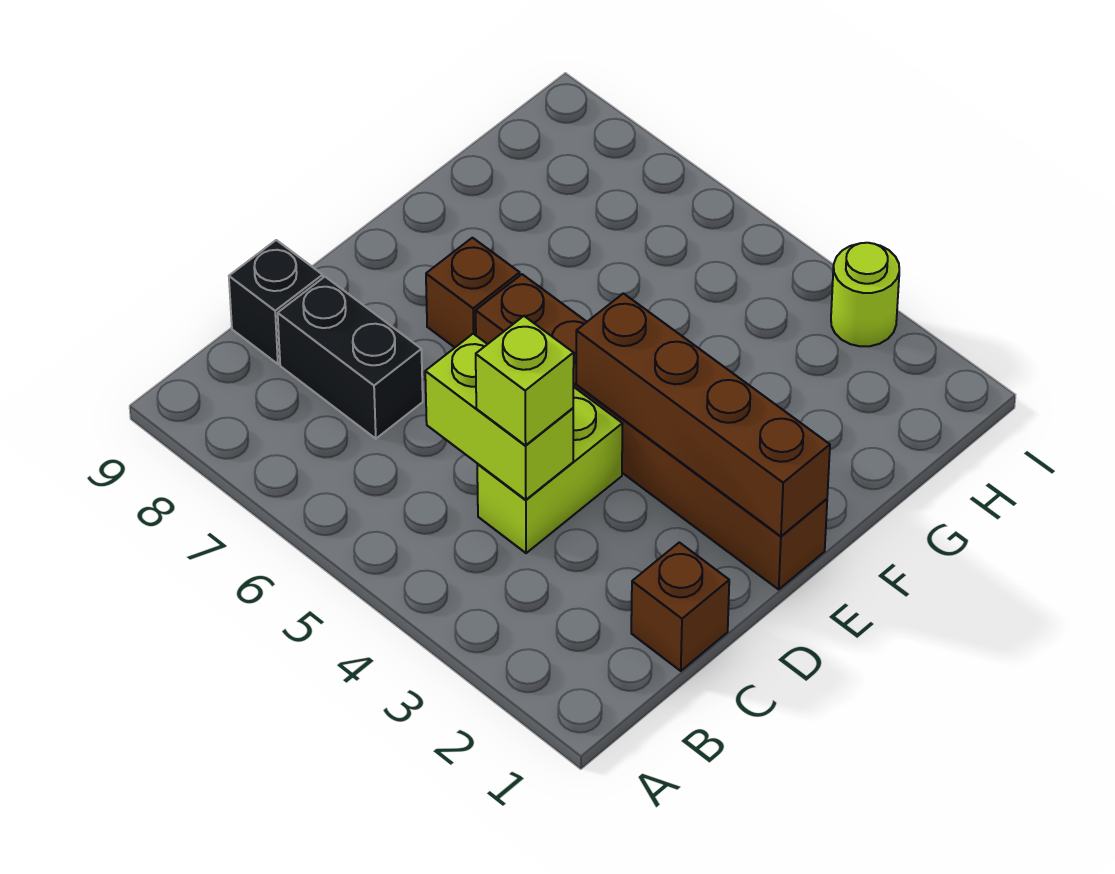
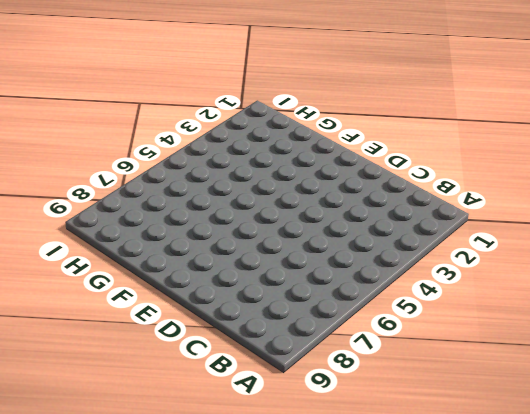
none -> brown 1x1 brick [631,542,729,671]
none -> lime 1x2 brick [477,387,623,553]

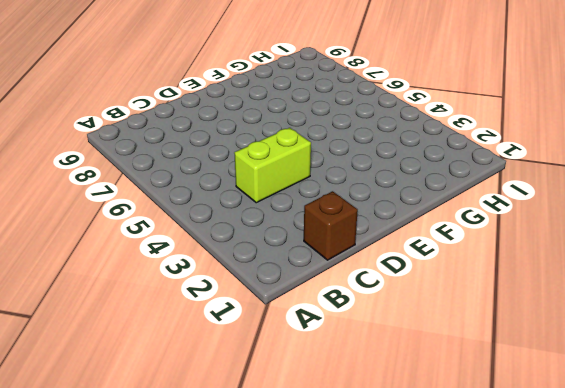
none -> black 1x2 brick [278,277,423,439]
none -> black 1x1 brick [229,240,323,364]

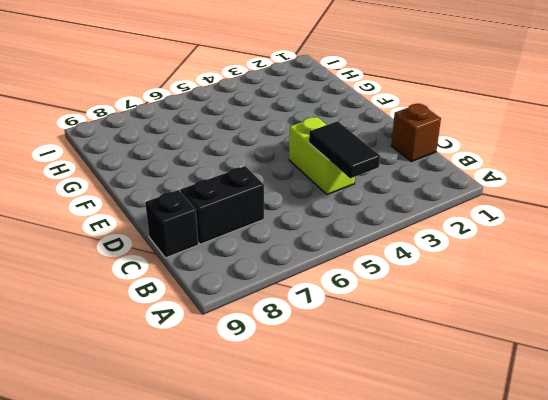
black 1x2 tile [309,121,380,178] -> lime 1x2 brick [425,334,573,500]
none -> brown 1x6 brick [476,274,827,589]
none -> brown 1x1 brick [426,238,520,347]

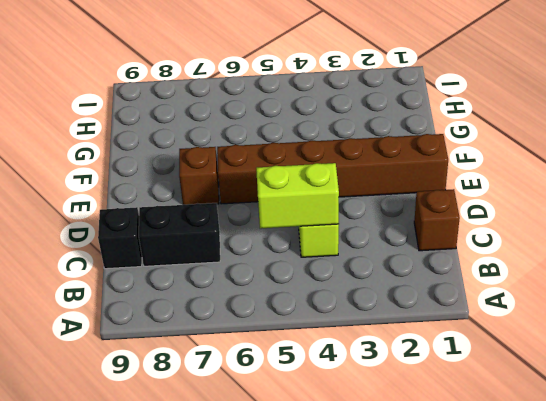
none -> lime 1x1 round brick [831,243,899,346]
none -> brown 1x4 brick [576,293,830,536]

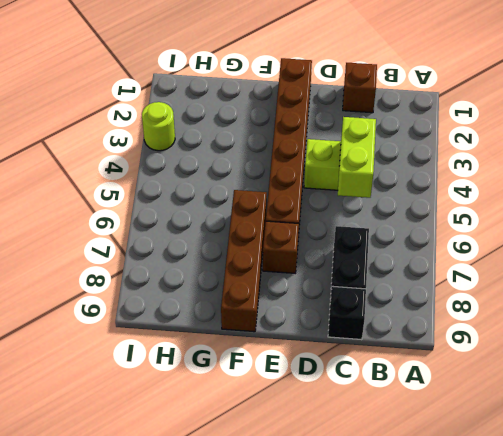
brown 1x4 brick [221,190,267,332] -> brown 1x4 brick moved to [576,293,830,536]
none -> lime 1x1 brick [476,316,574,445]

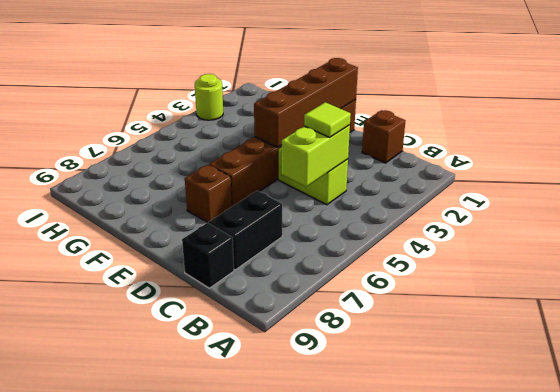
lime 1x1 tile [304,102,351,137] -> lime 1x1 brick [476,316,574,445]

